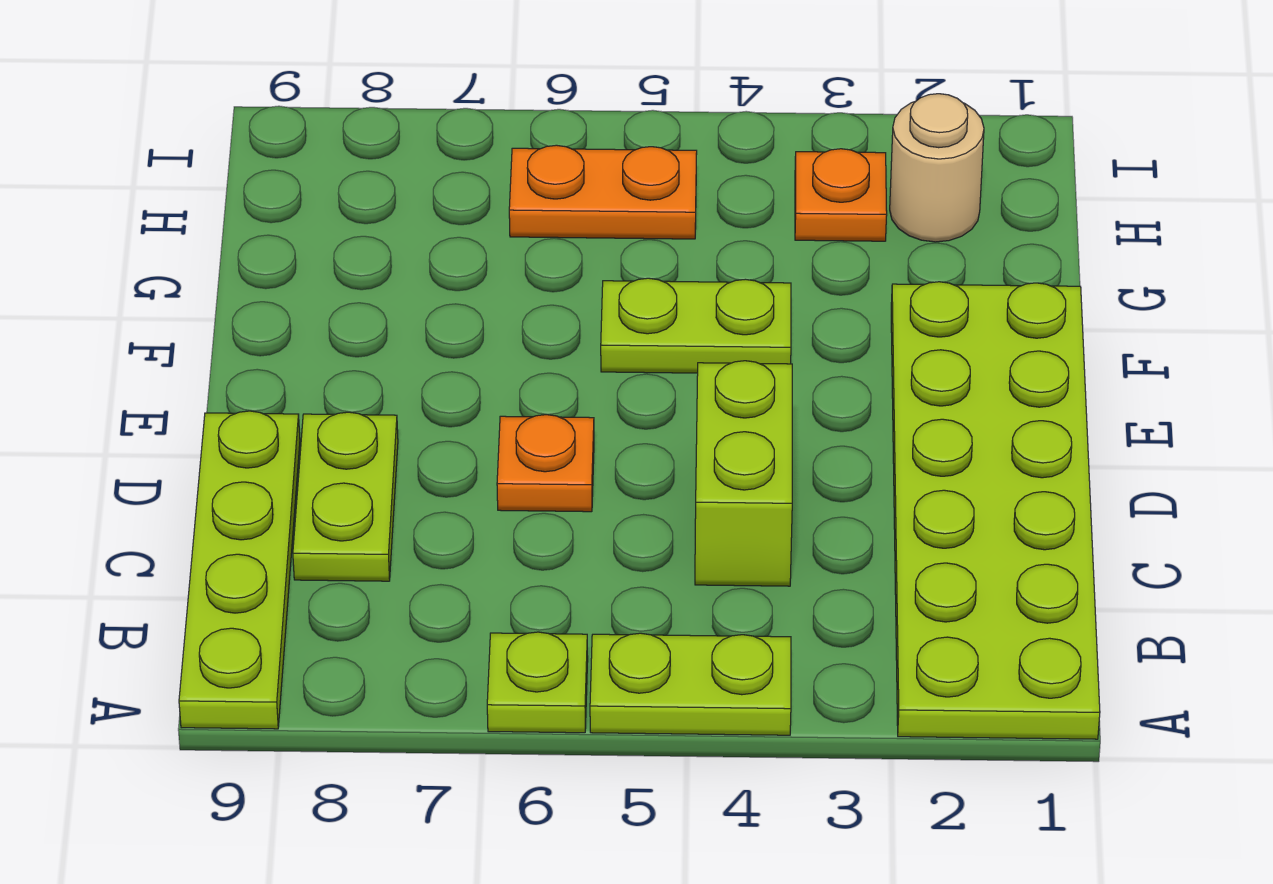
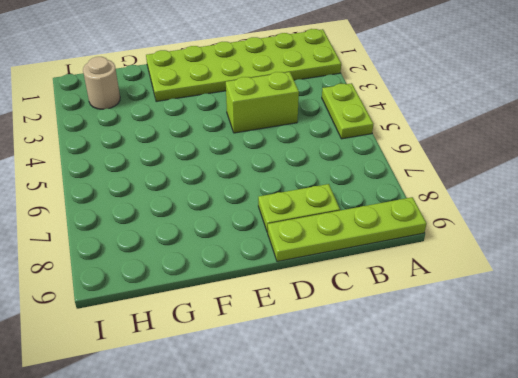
none -> lime 1x1 plate [487,632,588,733]
none -> orange 1x1 plate [497,415,594,512]

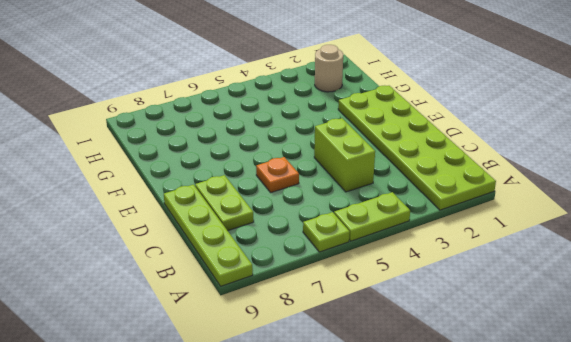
none -> lime 1x2 plate [601,278,791,373]
none -> orange 1x1 plate [795,149,887,241]

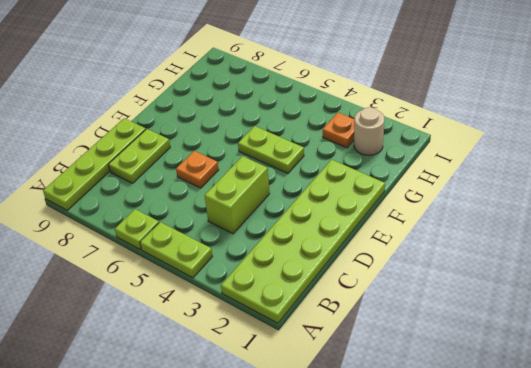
none -> orange 1x2 plate [509,145,697,239]

